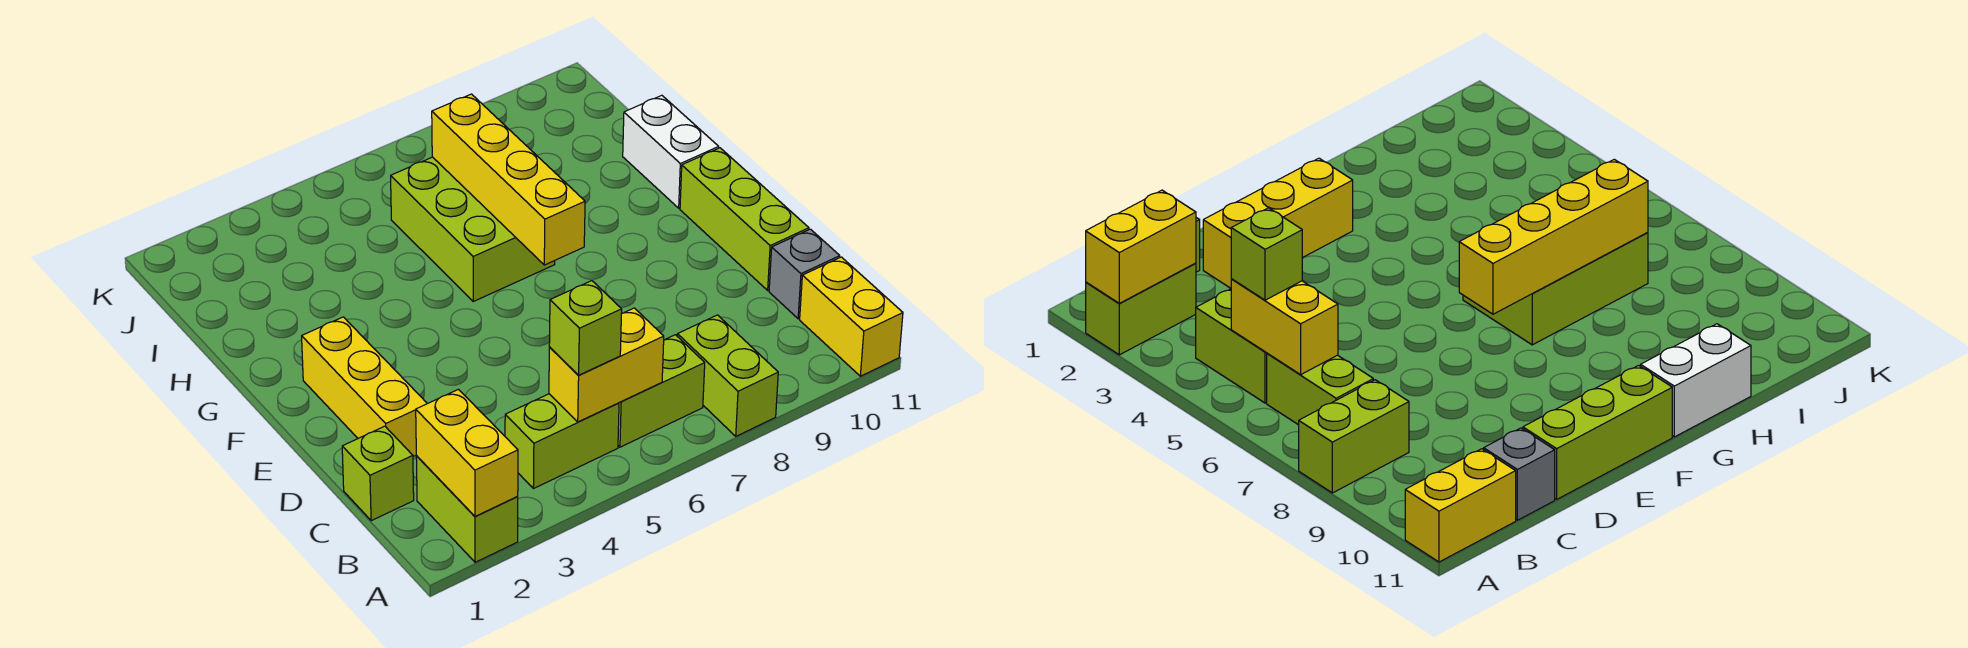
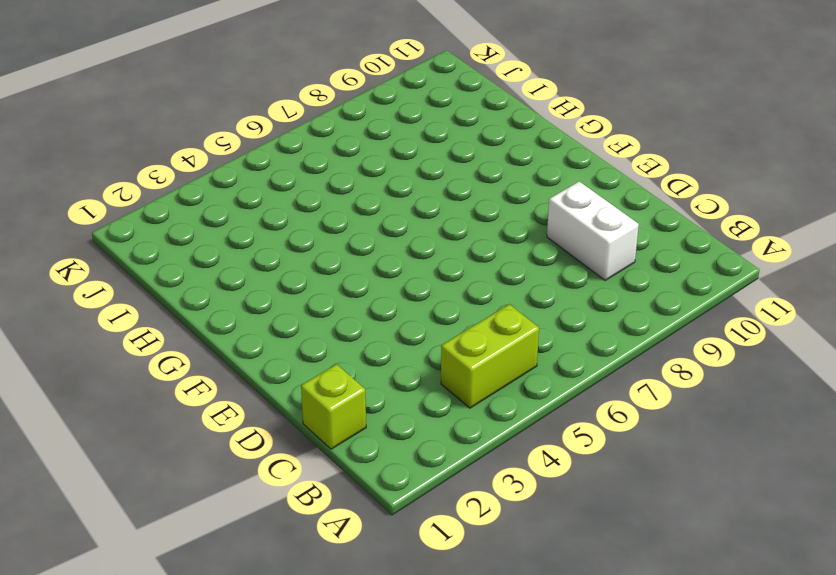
white 1x2 brick [547,181,639,280] -> white 1x2 brick moved to [623,95,719,208]
none -> lime 1x2 brick [416,456,518,562]
none -> lime 1x2 brick [677,315,778,436]
none -> yellow 1x2 brick [800,257,903,376]

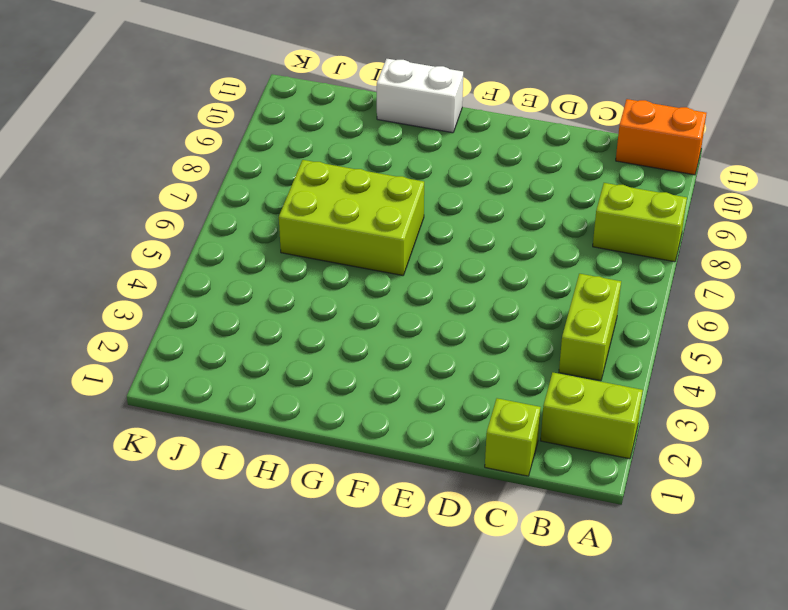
orange 1x2 brick [616,99,706,175] -> yellow 1x2 brick [800,257,903,376]
none -> lime 1x2 brick [618,335,705,447]
none -> grey 1x1 brick [769,229,840,319]
none -> yellow 1x3 brick [302,317,427,456]

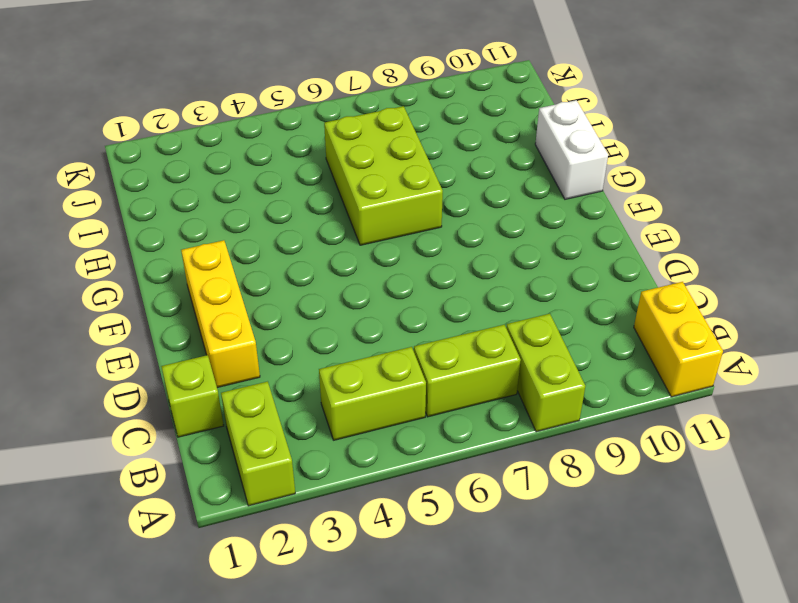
none -> grey 1x1 brick [769,229,840,319]
none -> lime 1x3 brick [680,148,809,290]
none -> yellow 1x2 brick [416,389,518,516]

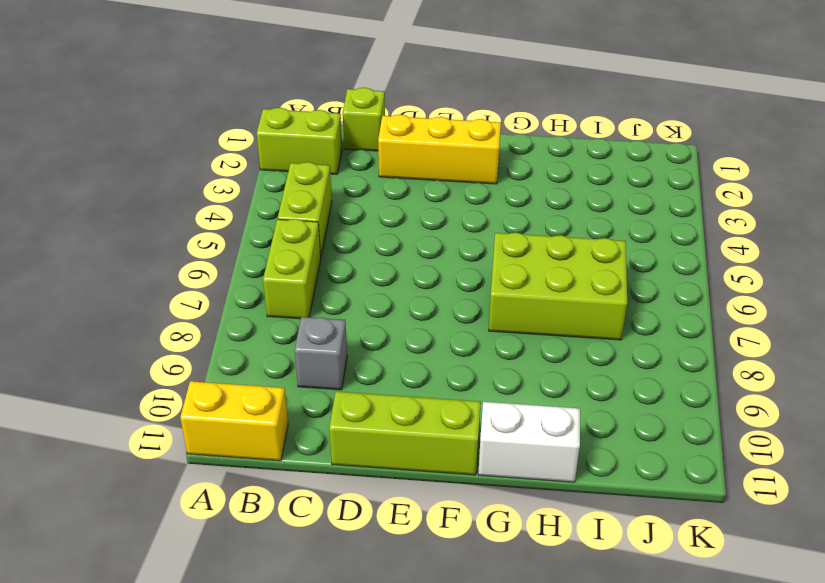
grey 1x1 brick [295,317,347,390] -> grey 1x1 brick moved to [769,229,840,319]
none -> lime 1x2 brick [677,315,778,436]
none -> yellow 1x2 brick [416,389,518,516]
none -> yellow 1x2 brick [549,308,664,422]

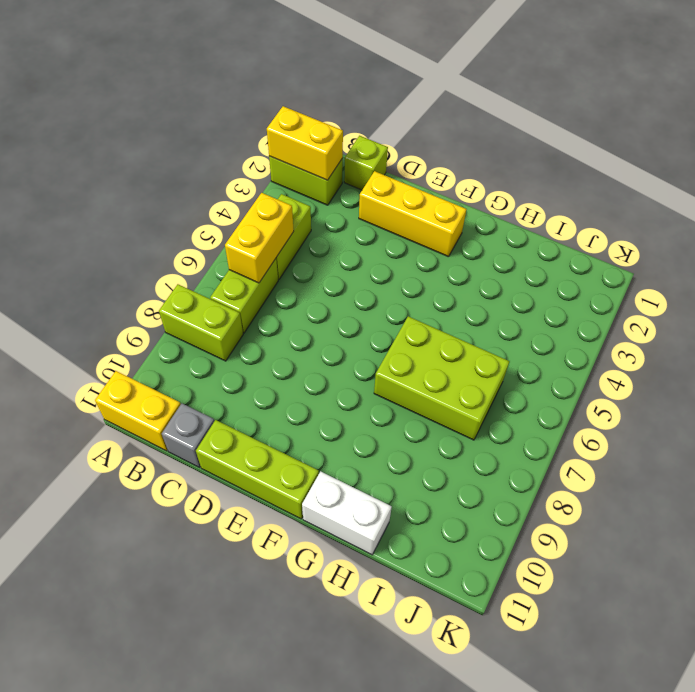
none -> yellow 1x4 brick [432,94,585,265]
none -> lime 1x1 brick [549,281,622,375]

